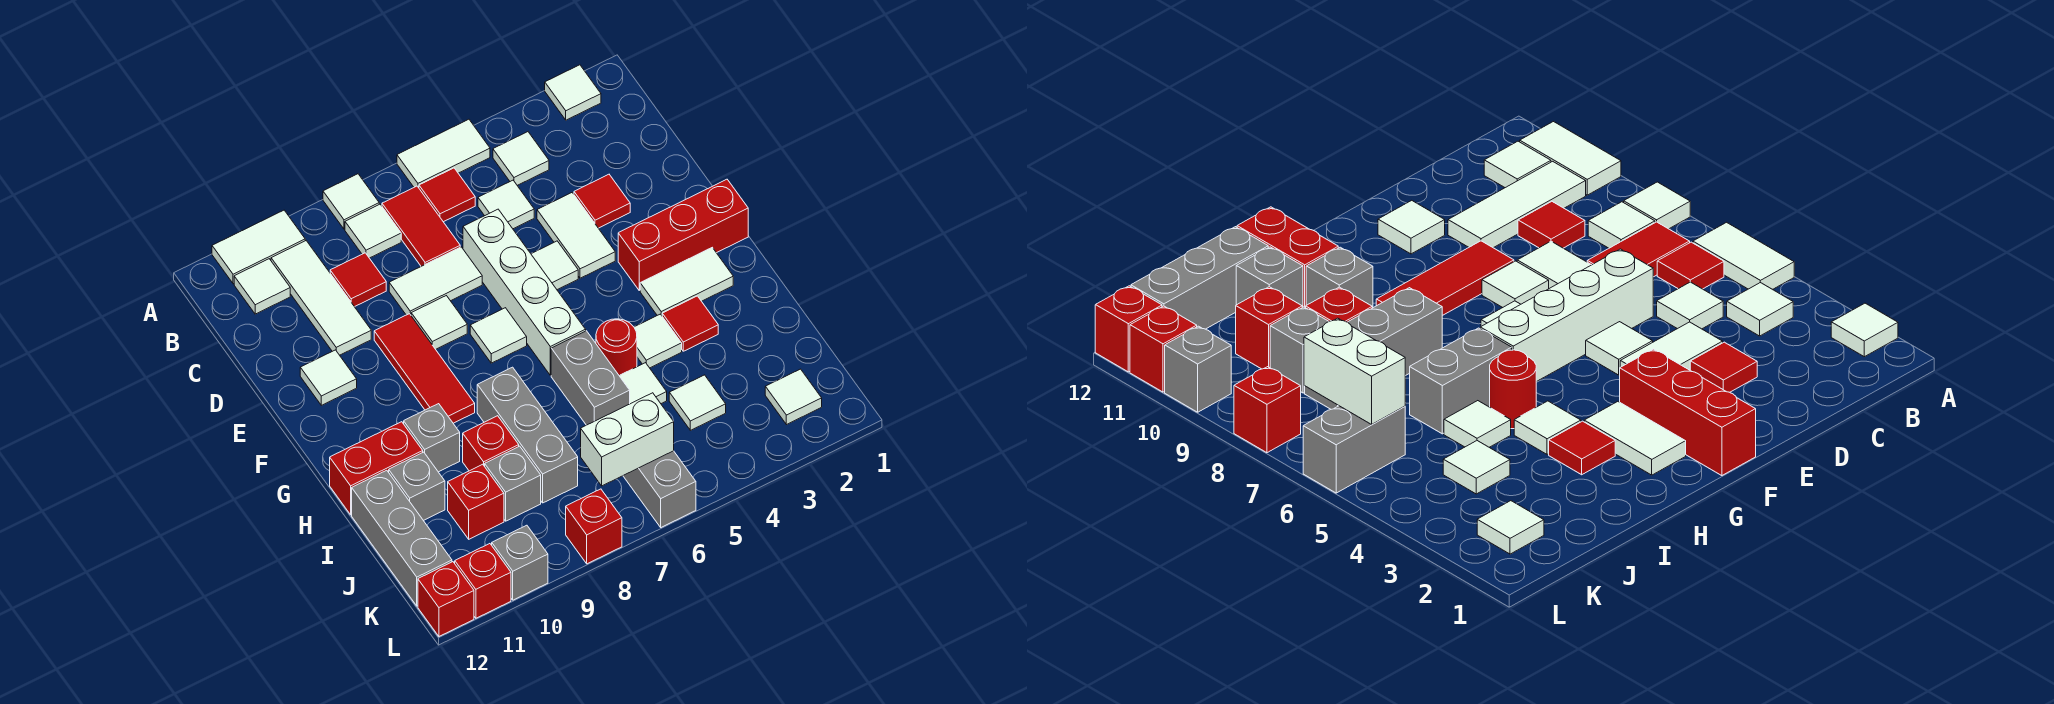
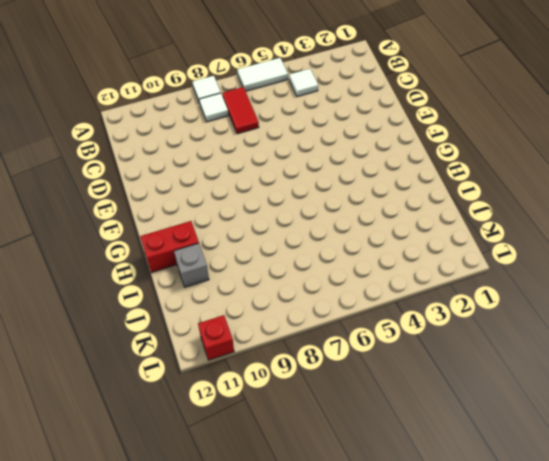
none -> white 1x1 tile [545,65,601,120]
none -> white 1x2 tile [212,210,305,284]
none -> red 1x1 tile [419,168,475,222]
none -> white 1x3 tile [271,241,371,355]

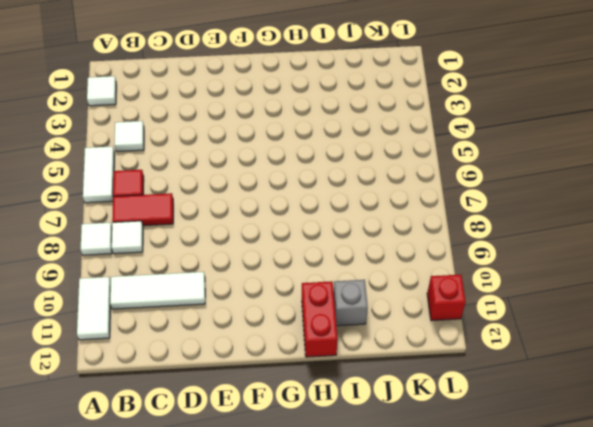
none -> white 1x1 tile [234,259,290,314]
none -> white 1x1 tile [478,180,534,229]
none -> red 1x1 tile [330,253,386,307]
none -> red 1x1 tile [574,174,630,228]

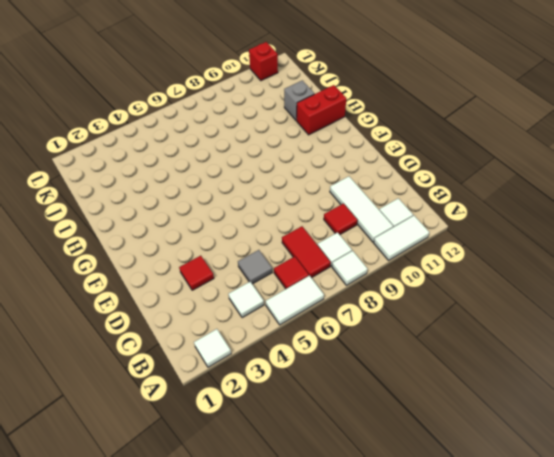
grey 1x1 tile [238,250,272,284] -> white 1x1 tile [478,180,534,229]
none -> white 1x2 tile [537,193,615,278]
none -> white 1x4 brick [463,209,586,375]
none -> white 1x2 tile [389,247,482,315]
none -> white 1x1 tile [531,241,578,290]

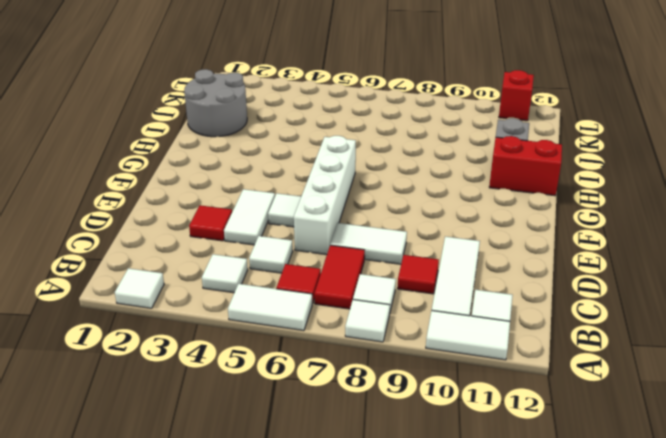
grey 2x2 round brick [184,69,247,137] -> none
none -> white 1x1 tile [411,296,467,349]
none -> red 1x3 tile [374,314,475,423]
none -> white 1x1 tile [300,350,357,405]
none -> red 1x3 brick [618,179,748,290]

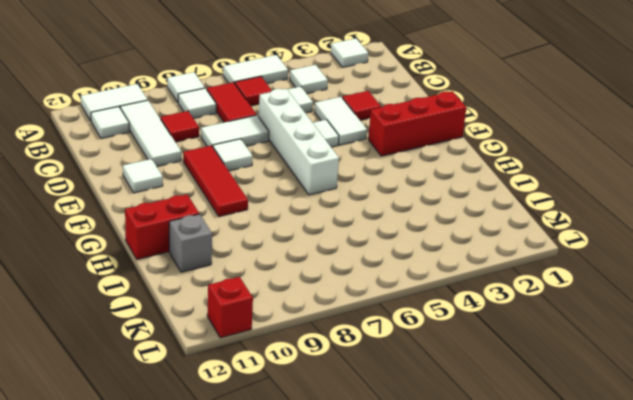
none -> white 1x1 tile [470,308,527,363]
none -> white 1x2 tile [640,248,733,315]
none -> red 1x1 tile [662,296,718,351]
none -> white 1x1 tile [634,314,682,368]

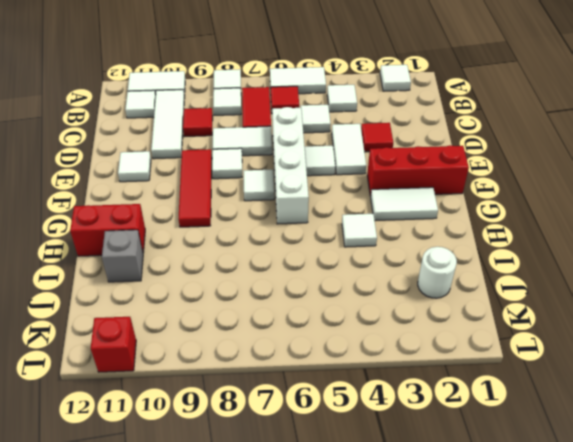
white 1x1 round brick [418,247,457,298] -> none
none -> red 1x1 tile [662,296,718,351]
none -> red 1x1 round brick [596,319,637,375]
none -> grey 1x2 brick [551,331,630,425]
none -> grey 1x3 brick [477,367,578,503]

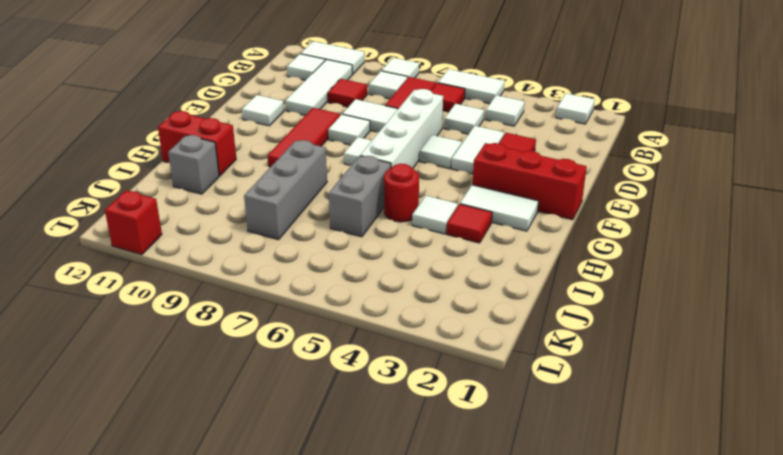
none -> grey 1x1 brick [404,404,460,472]
none -> white 1x1 tile [619,363,667,404]
none -> red 1x1 brick [463,416,519,471]
none -> grey 1x3 brick [352,470,452,606]

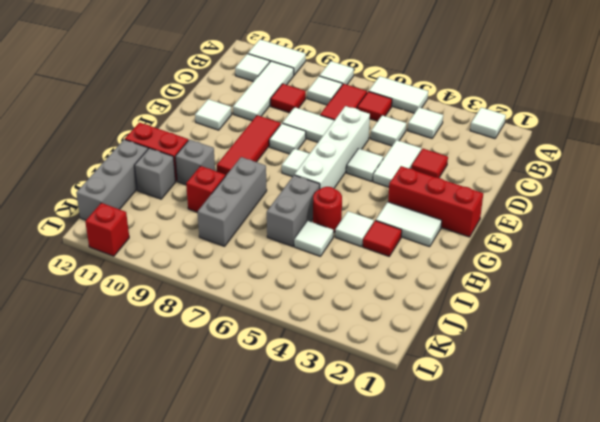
none -> white 1x1 tile [669,375,726,430]
none -> grey 1x1 brick [485,446,541,521]
none -> red 1x1 brick [448,464,504,539]
none -> white 1x1 tile [765,369,822,425]

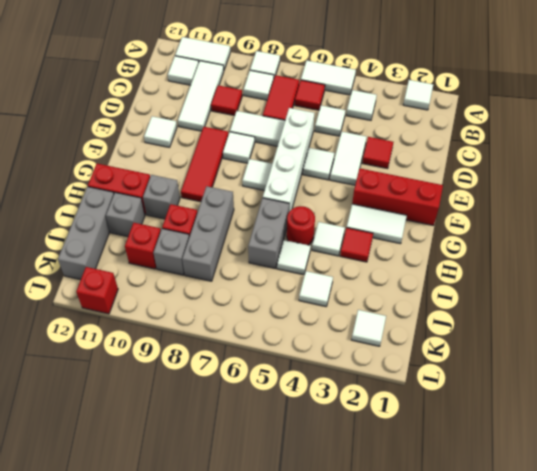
none -> grey 1x2 brick [623,451,696,527]
none -> red 1x1 brick [566,489,622,564]
none -> grey 1x1 brick [492,525,548,600]
none -> red 1x1 brick [418,562,474,636]

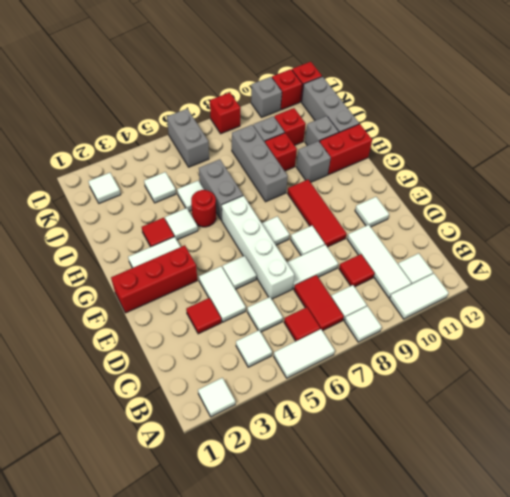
none -> white 1x2 brick [581,393,674,486]

